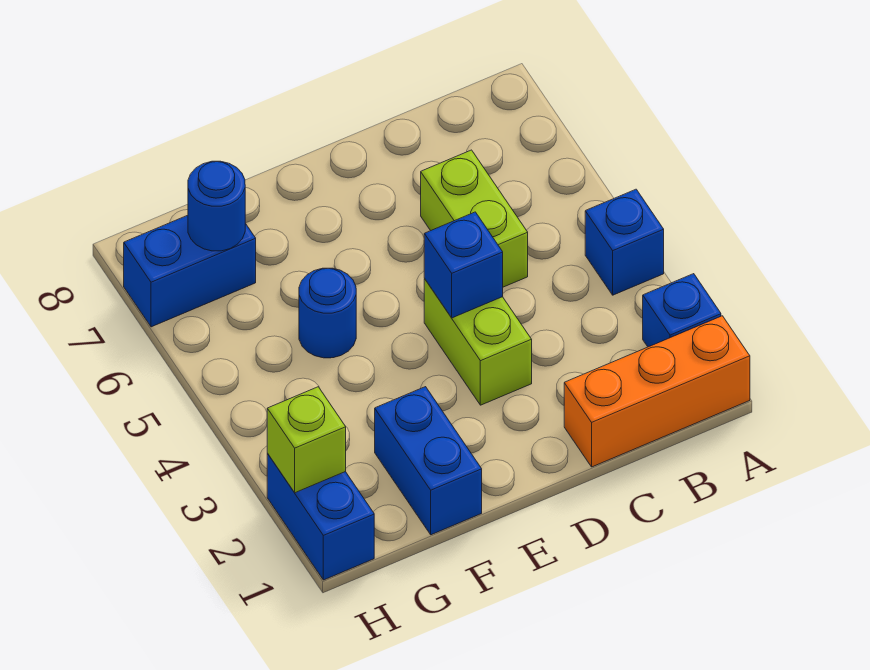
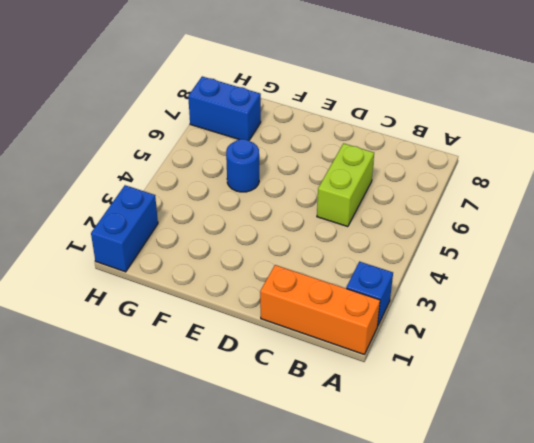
none -> blue 1x1 brick [585,189,664,295]
none -> lime 1x2 brick [424,279,532,405]
none -> blue 1x2 brick [375,387,482,535]

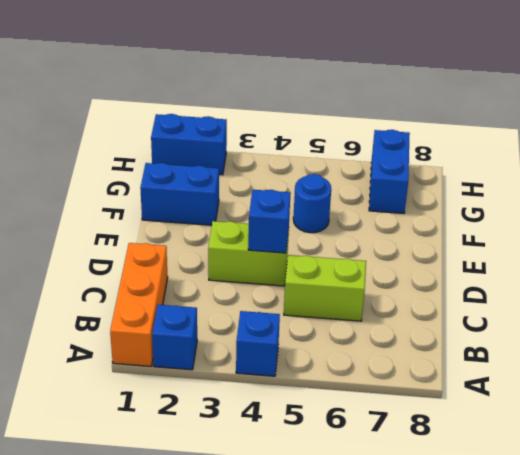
none -> blue 1x1 round brick [188,161,245,251]
none -> lime 1x1 brick [267,387,346,493]

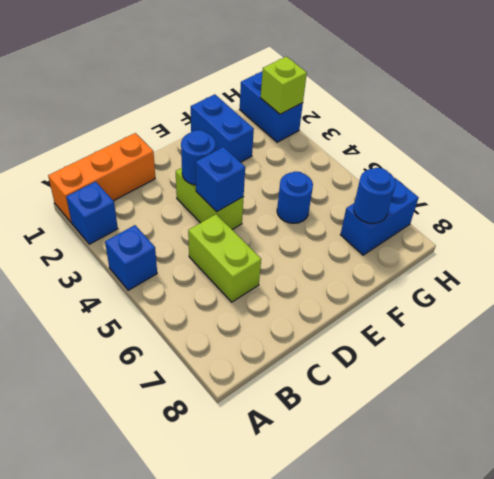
blue 1x1 round brick [181,130,216,185] -> none

